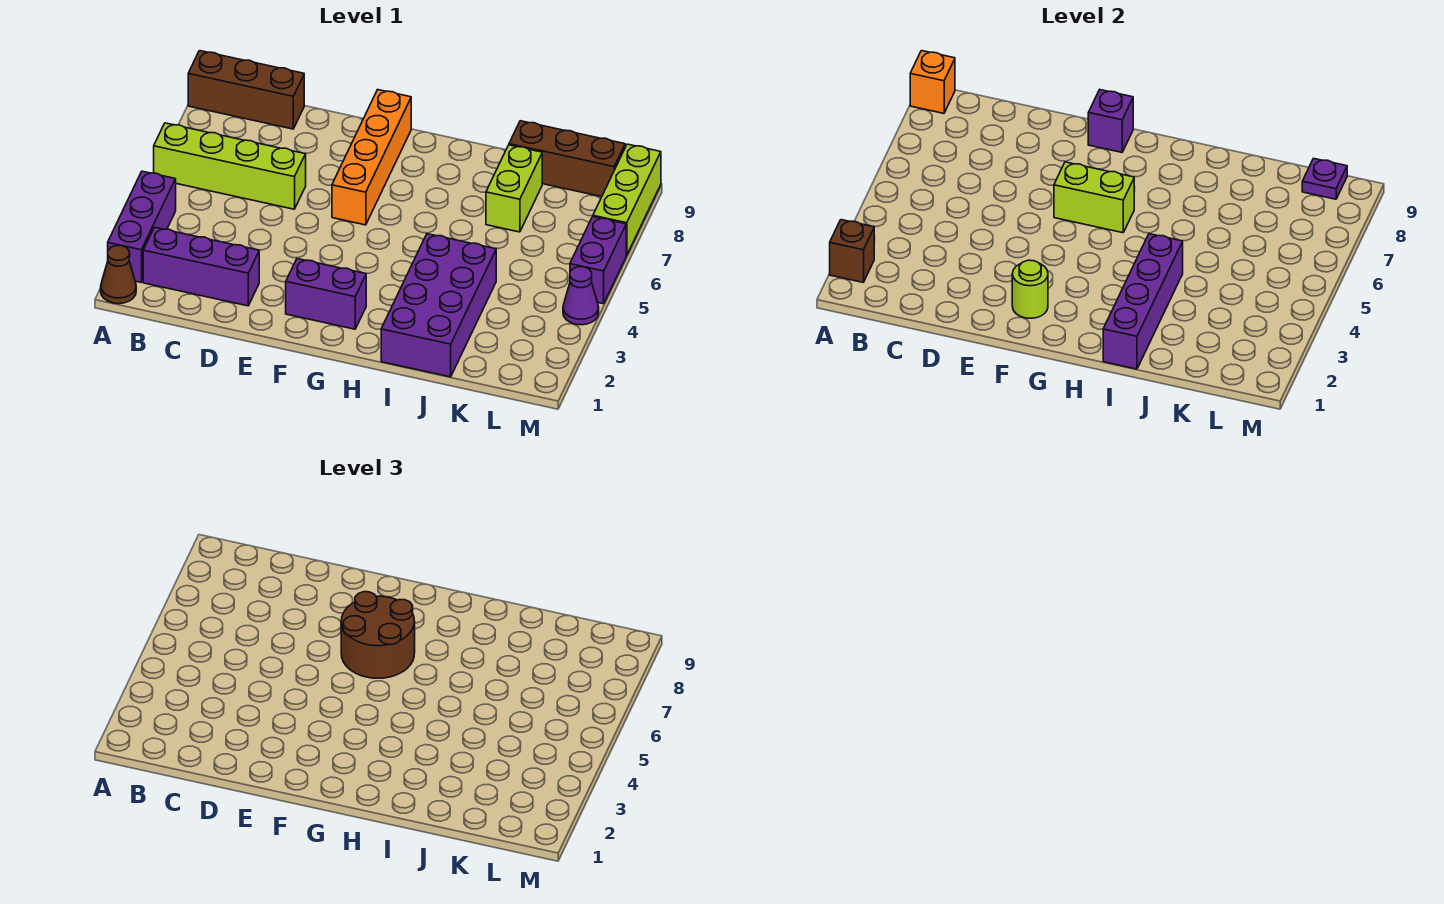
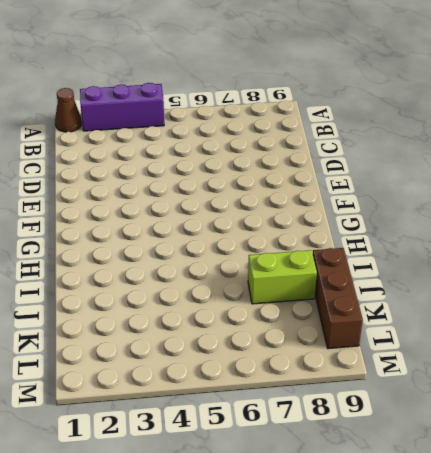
none -> lime 1x4 brick [154,123,306,209]
none -> brown 1x3 brick [188,51,304,129]
none -> purple 1x3 brick [143,227,259,306]

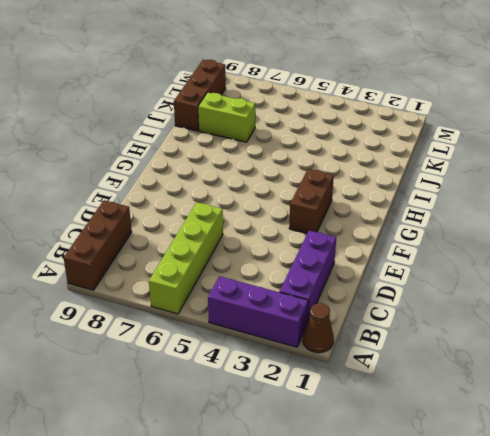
brown 1x2 brick [289,169,334,233] -> none
none -> purple 1x2 brick [286,259,366,329]
none -> orange 1x4 brick [332,90,411,225]
none -> purple 2x4 brick [381,234,496,377]

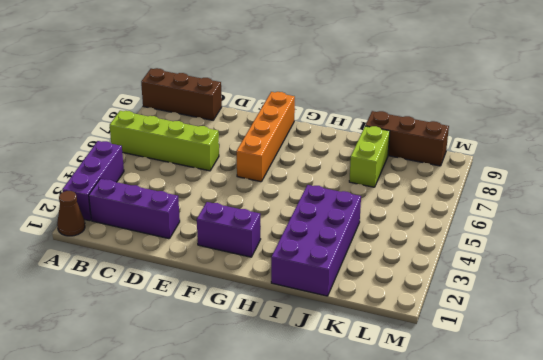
none -> purple 1x1 cone [563,267,599,325]
none -> purple 1x2 brick [570,217,626,304]
none -> lime 1x3 brick [593,144,661,255]

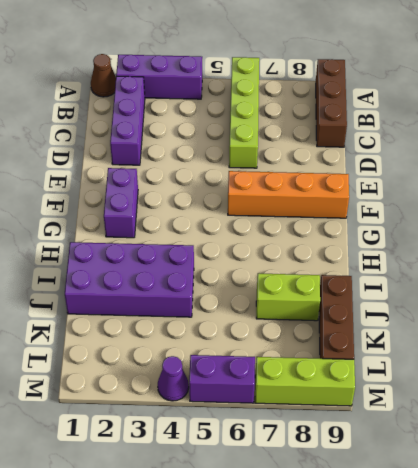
none -> brown 1x1 brick [830,220,874,282]
none -> orange 1x1 brick [910,51,955,113]
none -> lime 1x1 round brick [1012,260,1048,318]

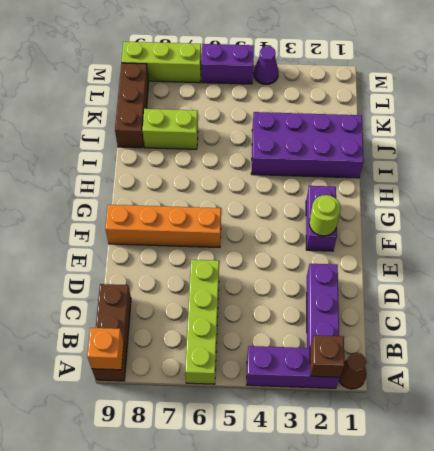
none -> lime 1x2 brick [1054,162,1134,233]
none -> purple 1x1 brick [1088,90,1133,152]
none -> purple 1x4 brick [1103,234,1183,369]

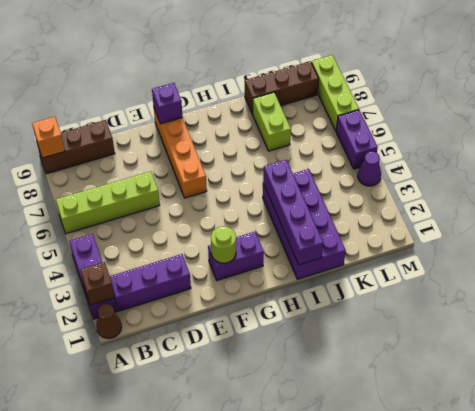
none -> lime 1x2 brick [1054,162,1134,233]
none -> purple 1x1 plate [1302,158,1347,199]
none -> brown 2x2 round brick [341,592,415,678]

